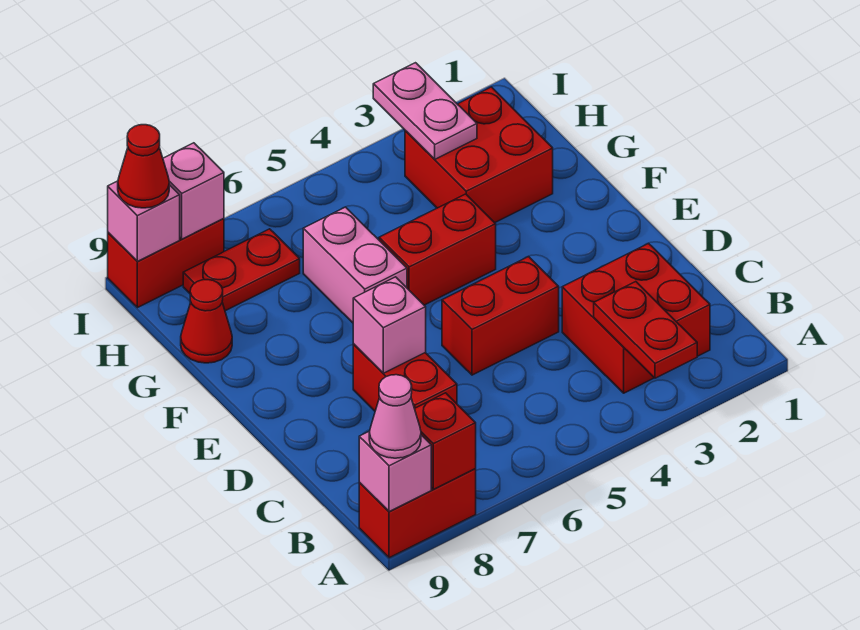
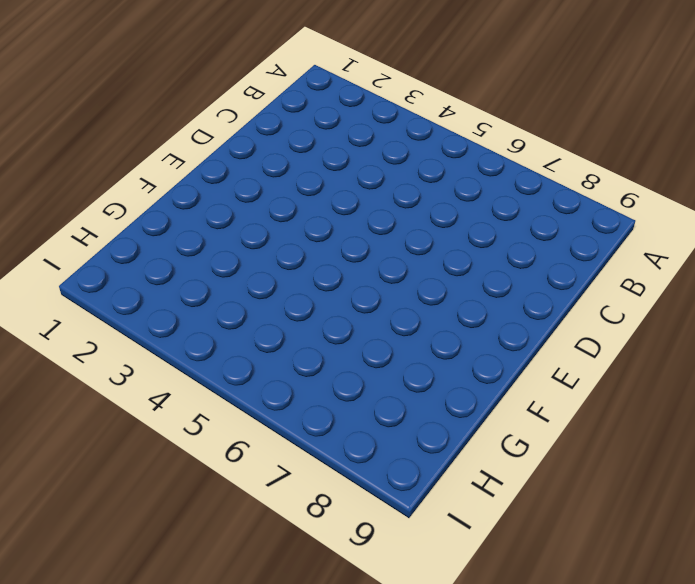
none -> red 1x2 brick [359,469,476,558]
none -> red 2x2 brick [562,243,710,393]
none -> red 1x2 brick [353,344,457,411]

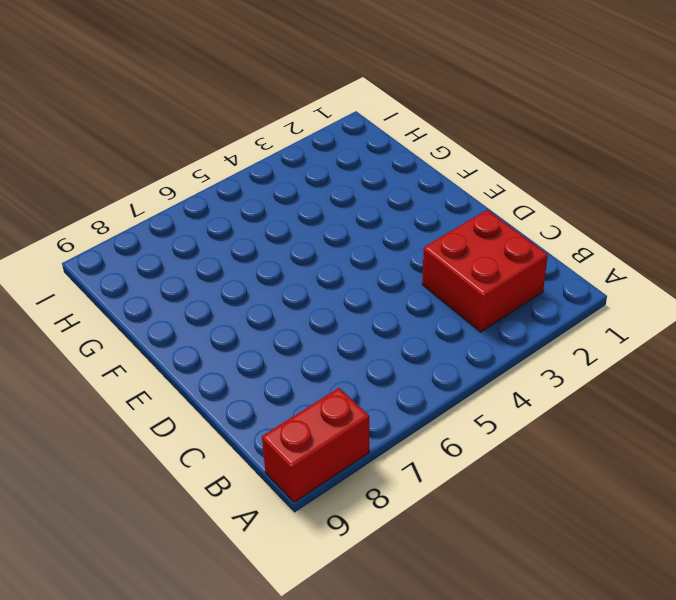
none -> red 1x2 brick [353,344,457,411]
none -> red 1x2 brick [442,257,559,375]
none -> red 1x2 brick [379,194,496,305]

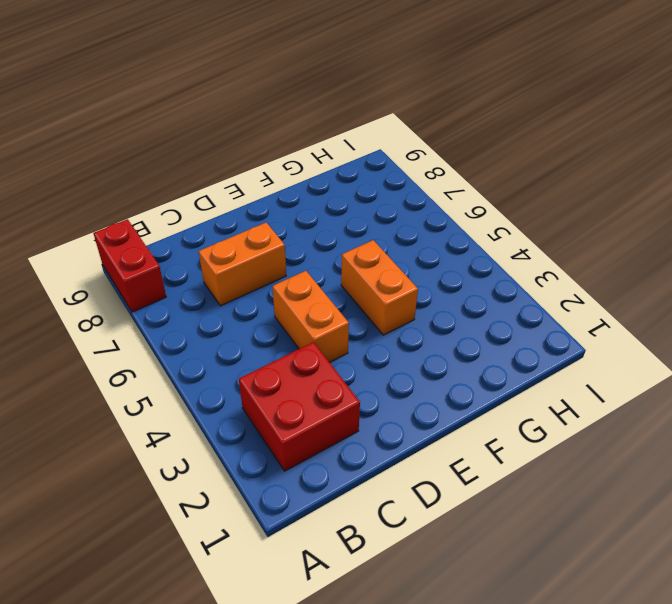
orange 1x2 brick [199,223,286,306] -> red 1x2 brick [353,344,457,411]
orange 1x2 brick [273,271,349,362] -> red 1x2 brick [442,257,559,375]
orange 1x2 brick [341,240,418,335] -> red 1x2 brick [379,194,496,305]
none -> pink 1x2 brick [303,207,407,323]
none -> red 2x2 brick [405,87,553,223]
none -> red 1x1 cone [181,280,232,363]

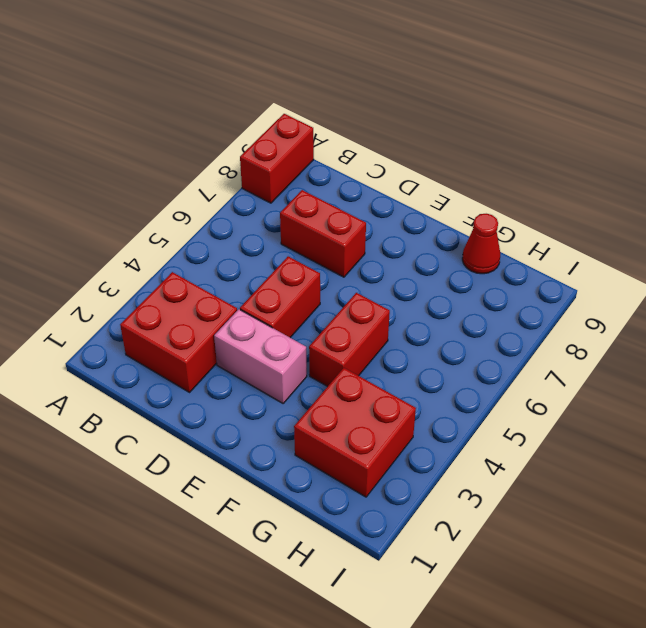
pink 1x2 brick [214,309,307,403] -> pink 1x2 brick moved to [303,207,407,323]
none -> red 1x2 plate [183,229,300,311]
none -> red 1x2 brick [108,219,224,308]
none -> red 1x2 plate [594,282,697,378]

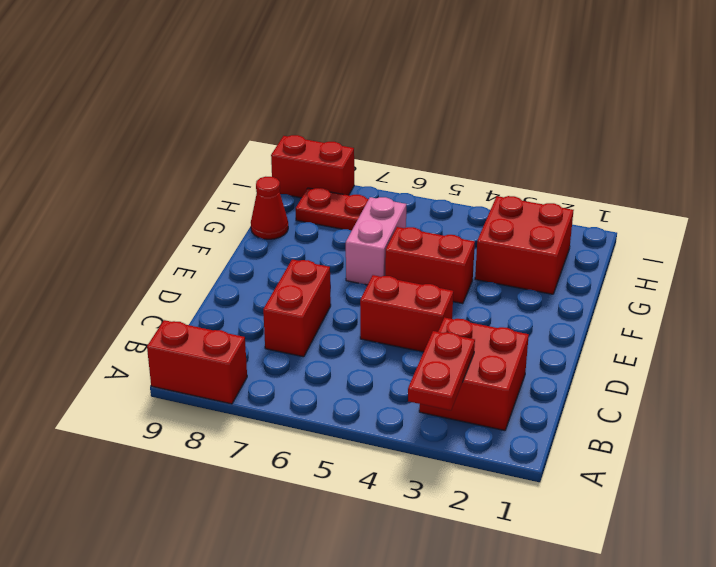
none -> red 1x1 brick [415,393,476,489]
none -> pink 1x1 brick [359,431,431,512]
none -> pink 1x1 brick [353,277,426,373]

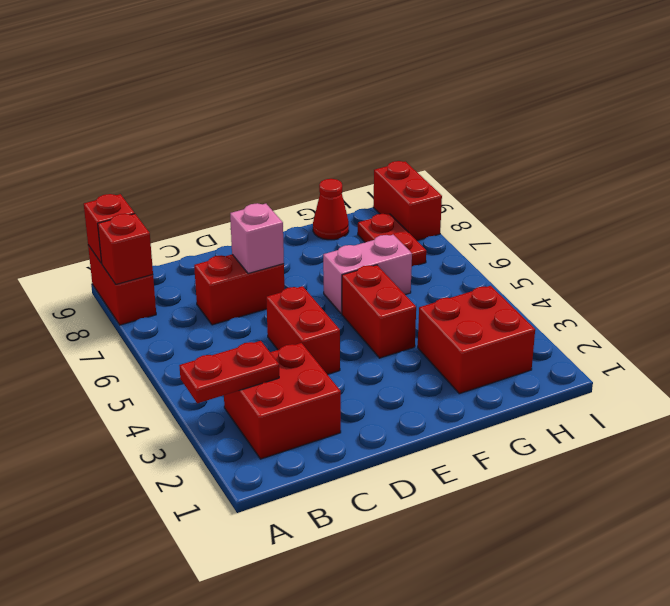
red 1x1 brick [84,194,135,263] -> pink 1x1 brick [359,431,431,512]
none -> pink 1x2 plate [373,63,477,159]
none -> pink 1x1 brick [163,143,224,239]
none -> pink 1x1 brick [108,181,180,261]

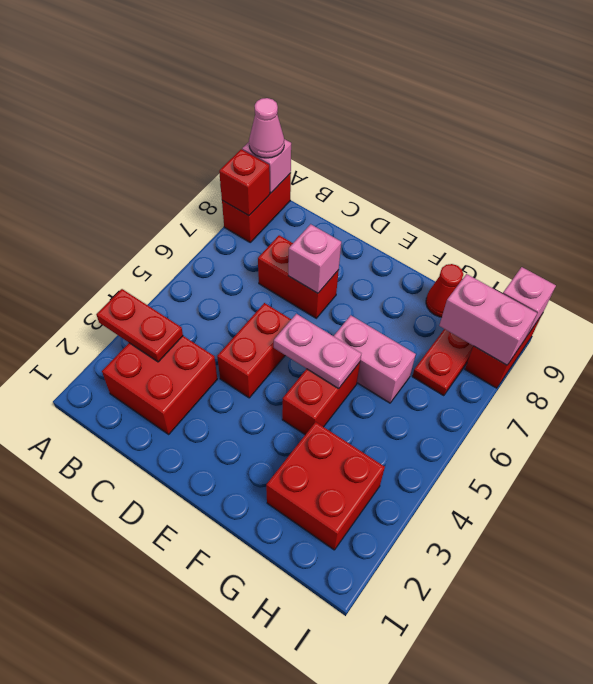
pink 1x2 plate [274,314,361,389] -> pink 1x2 plate moved to [373,63,477,159]
pink 1x2 brick [439,274,537,365] -> pink 1x1 brick [163,143,224,239]
none -> red 1x1 cone [118,125,169,208]

